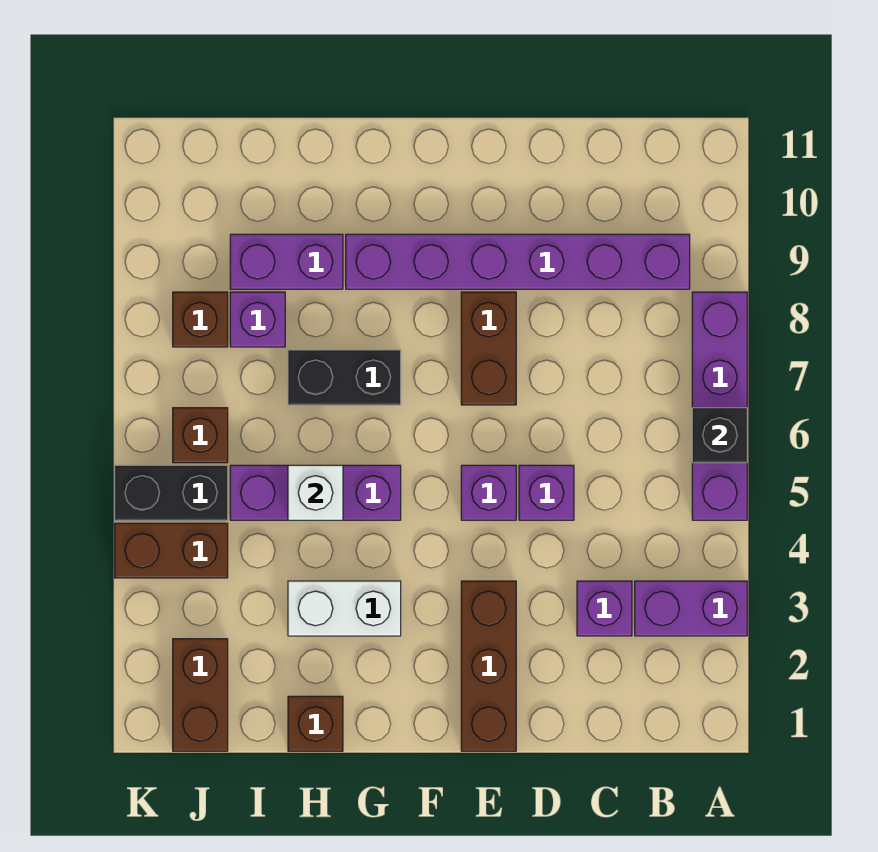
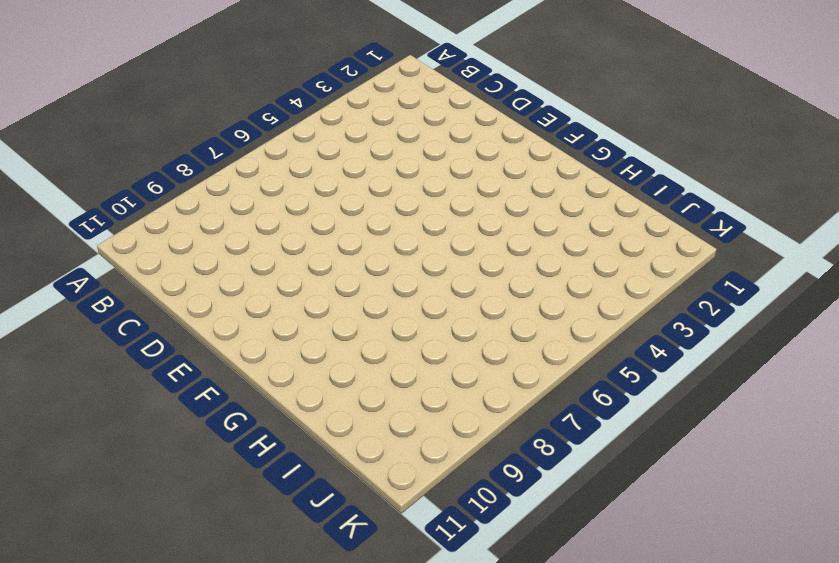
none -> purple 1x2 brick [635,581,747,636]
none -> purple 1x4 brick [692,292,747,520]
none -> purple 1x6 brick [346,234,690,289]

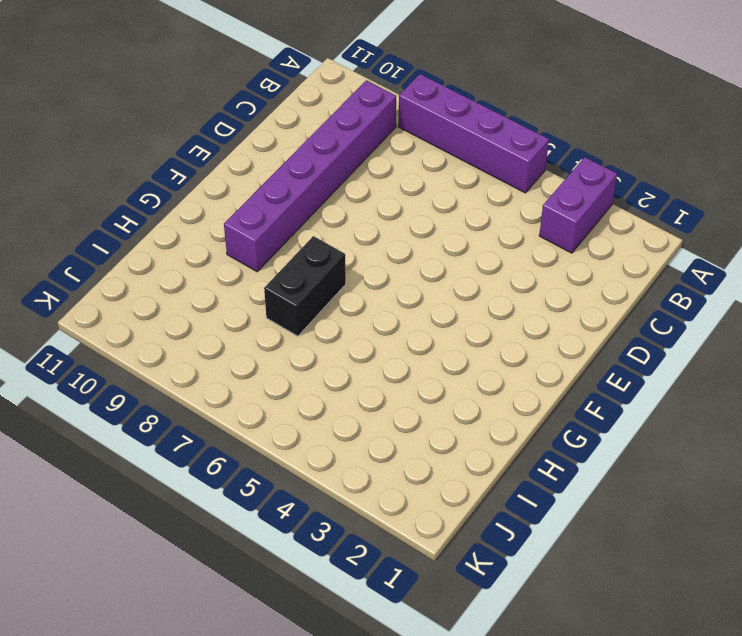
none -> purple 1x1 brick [577,581,632,636]
none -> purple 1x1 brick [519,465,574,520]
none -> brown 1x3 brick [461,581,516,751]

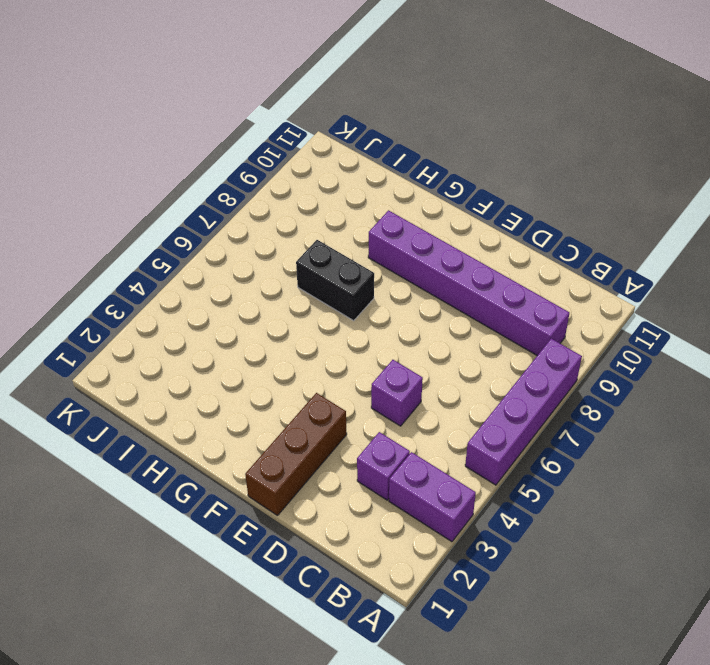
none -> purple 1x1 brick [461,465,516,520]
none -> brown 1x2 brick [461,292,516,405]
none -> white 1x2 brick [288,581,401,636]

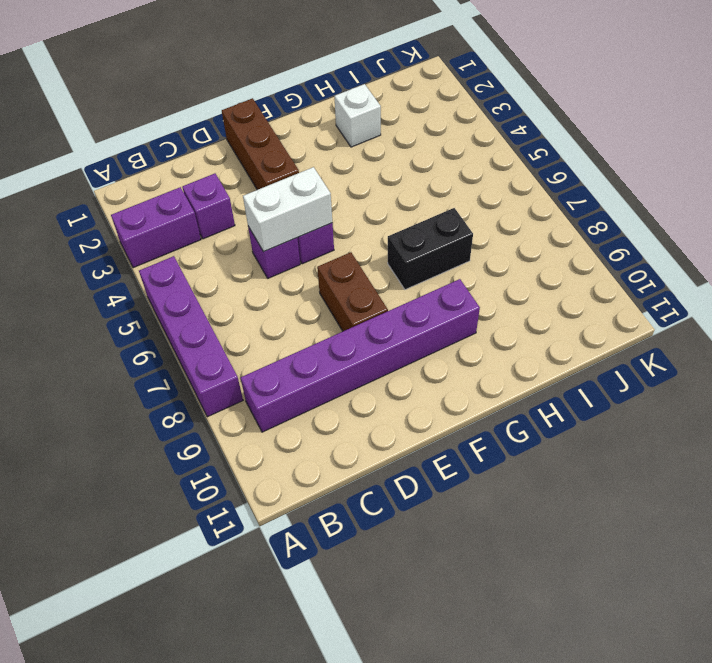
white 1x2 brick [243,167,332,252] -> white 1x2 brick moved to [288,581,401,636]
white 1x1 brick [334,84,381,147] -> white 1x1 brick moved to [288,465,343,520]
none -> purple 1x3 brick [230,465,401,520]
none -> brown 1x1 brick [288,696,343,751]
none -> purple 1x2 brick [230,234,343,289]

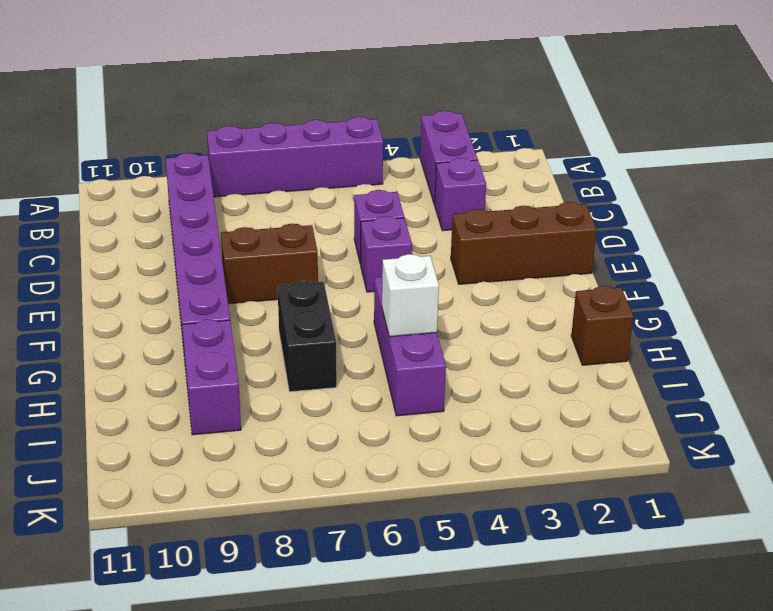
none -> white 1x2 brick [288,581,401,636]
none -> purple 1x1 brick [230,292,285,347]
none -> brown 1x2 brick [173,639,228,751]

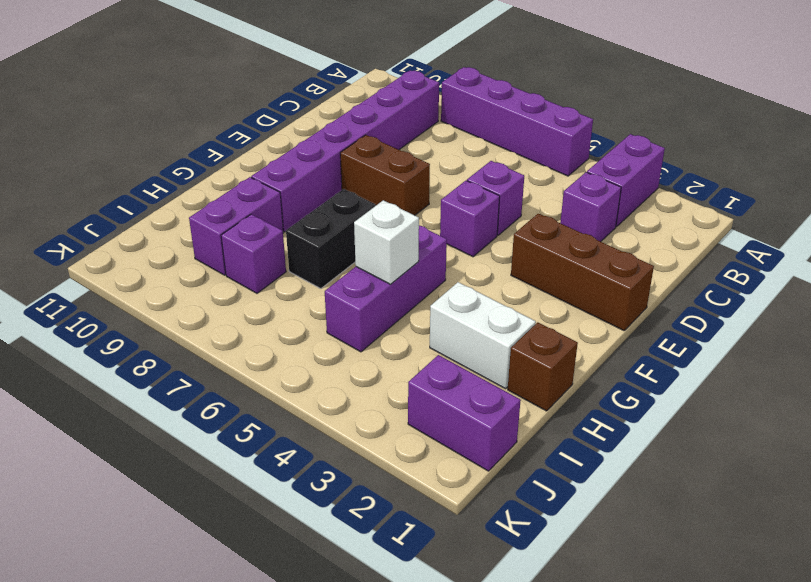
white 1x2 brick [430,282,536,389] -> white 1x2 brick turned to [288,581,401,636]
purple 1x2 brick [408,355,521,471] -> brown 1x2 brick [173,639,228,751]
none -> brown 1x2 brick [115,523,228,578]
none -> black 1x2 brick [115,465,228,520]
none -> brown 1x1 brick [173,408,228,463]

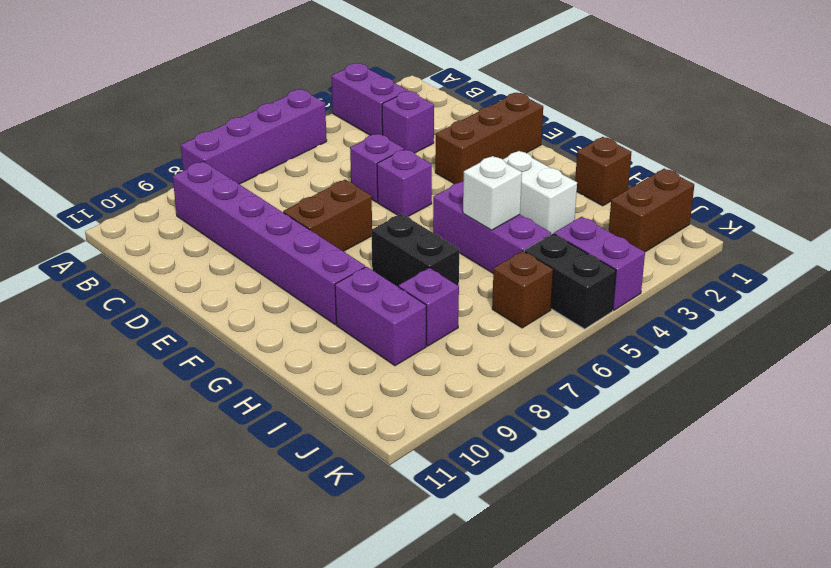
purple 1x2 brick [554,217,645,310] -> brown 1x2 brick [115,523,228,578]
none -> brown 1x1 brick [173,292,228,347]
none -> black 1x1 brick [692,408,747,463]

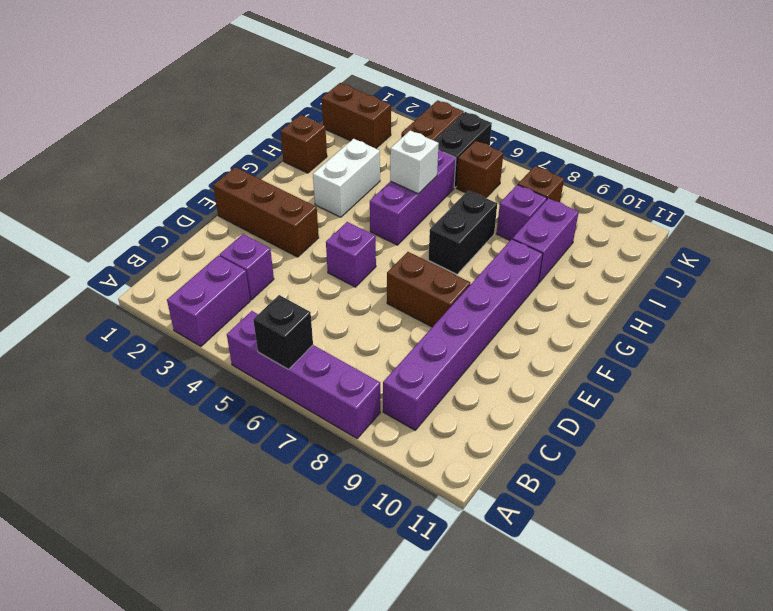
none -> purple 1x1 brick [519,465,574,520]

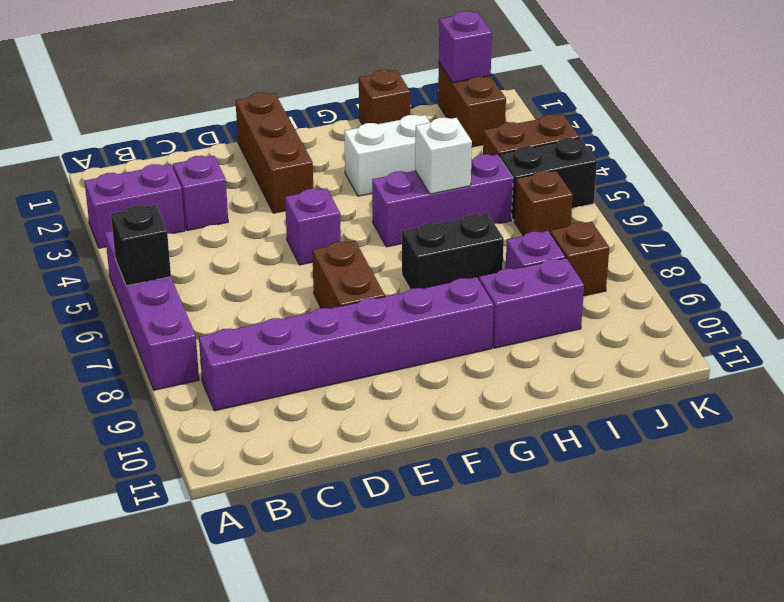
purple 1x1 brick [439,11,492,83] -> purple 1x1 brick moved to [519,465,574,520]

